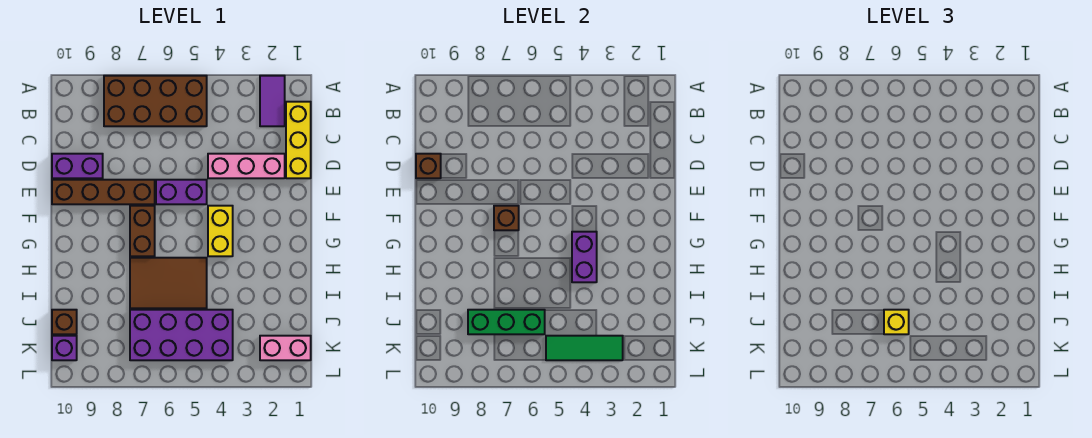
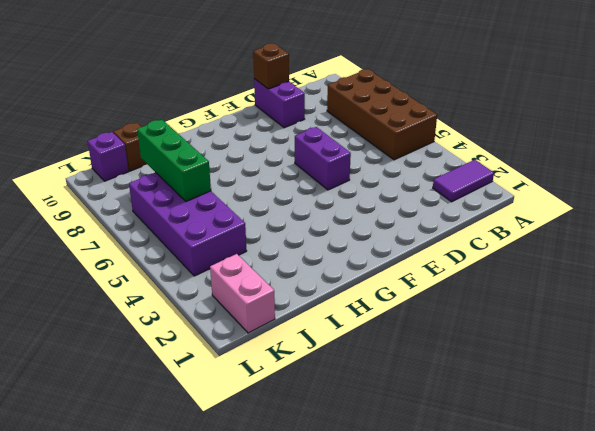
none -> yellow 1x3 brick [286,102,311,178]
none -> pink 1x3 brick [208,154,285,178]
none -> brown 1x4 brick [52,180,155,204]

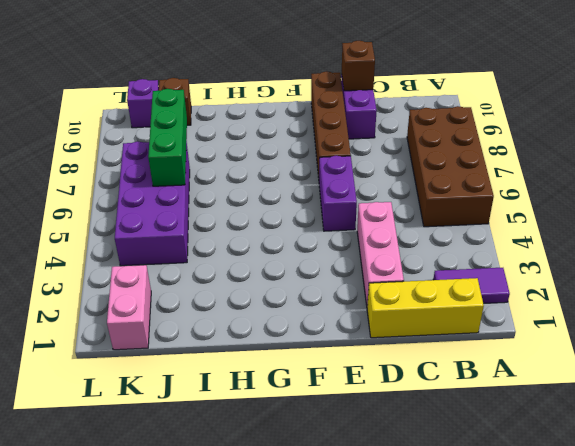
none -> yellow 1x2 brick [208,206,233,256]
none -> brown 1x2 brick [130,206,155,256]
none -> brown 2x3 tile [130,258,207,308]

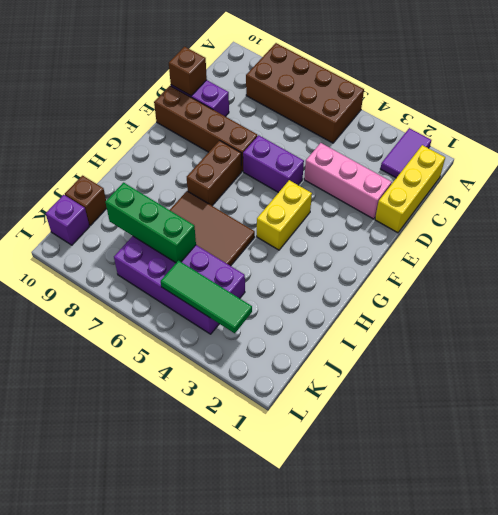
none -> pink 1x2 brick [260,336,311,360]
none -> brown 1x1 brick [494,206,519,230]
none -> purple 1x2 brick [572,232,597,282]

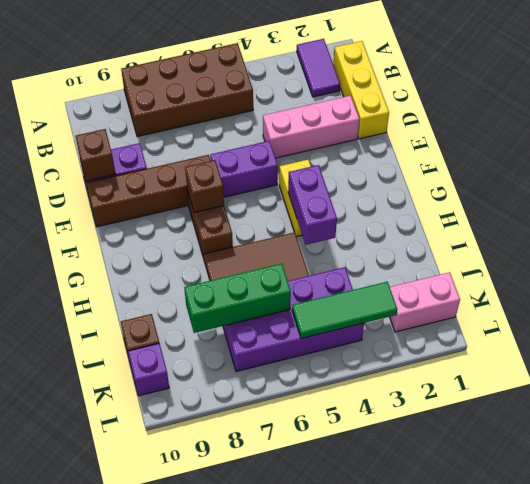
none -> yellow 1x1 brick [884,310,909,334]

